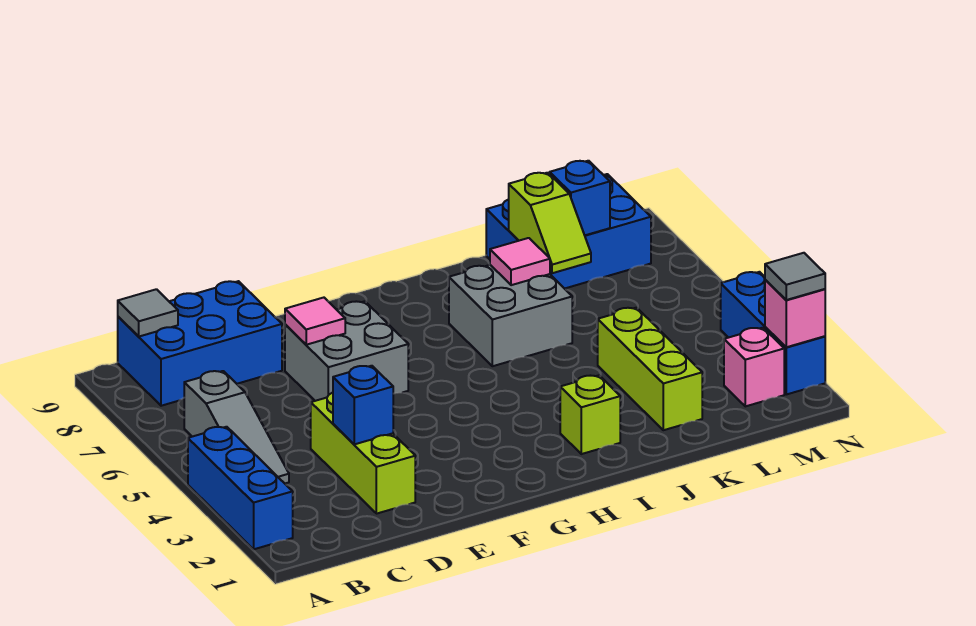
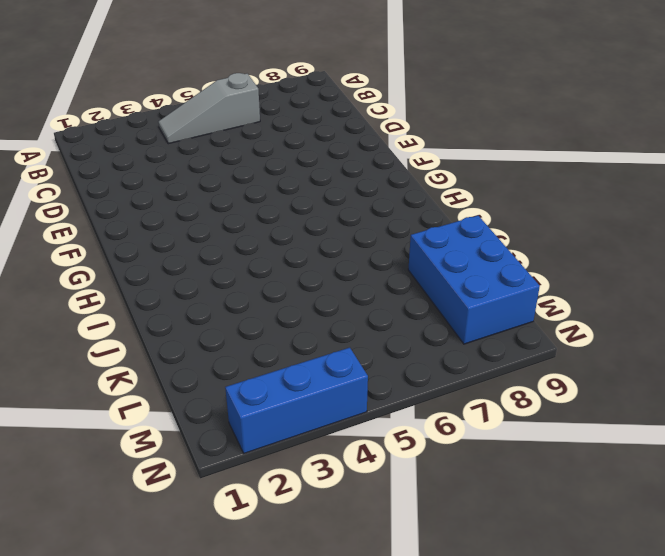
none -> blue 1x3 brick [188,427,293,549]
none -> blue 2x3 brick [118,281,282,406]
none -> lime 1x3 brick [311,393,415,514]

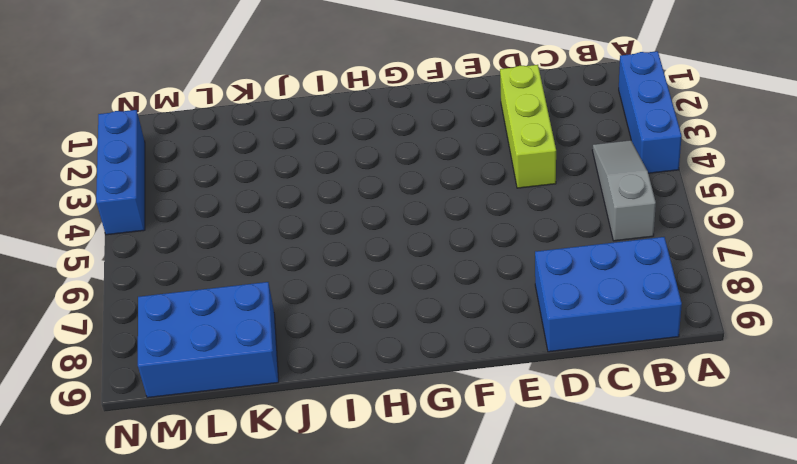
none -> grey 2x2 brick [285,301,408,401]
none -> lime 1x1 brick [560,375,620,454]
none -> grey 2x2 brick [449,265,572,366]

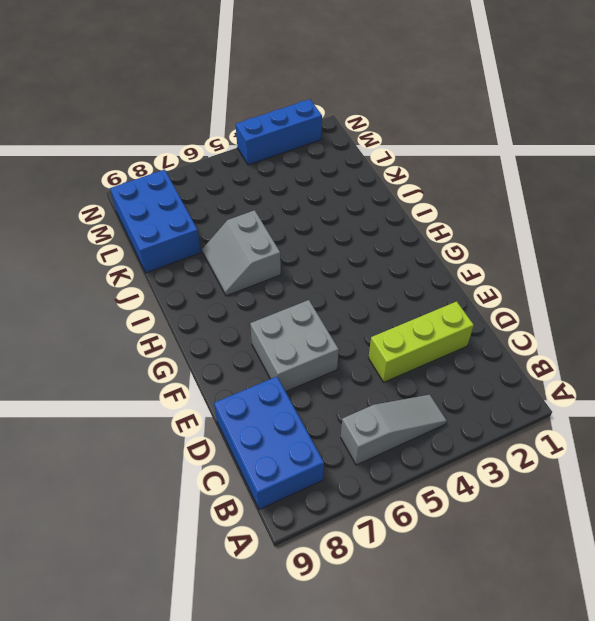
grey 2x2 slope [202,210,281,296] -> grey 2x2 brick [449,265,572,366]
none -> blue 1x3 brick [188,427,293,549]
none -> lime 1x1 brick [560,375,620,454]
none -> lime 1x3 brick [598,308,702,430]

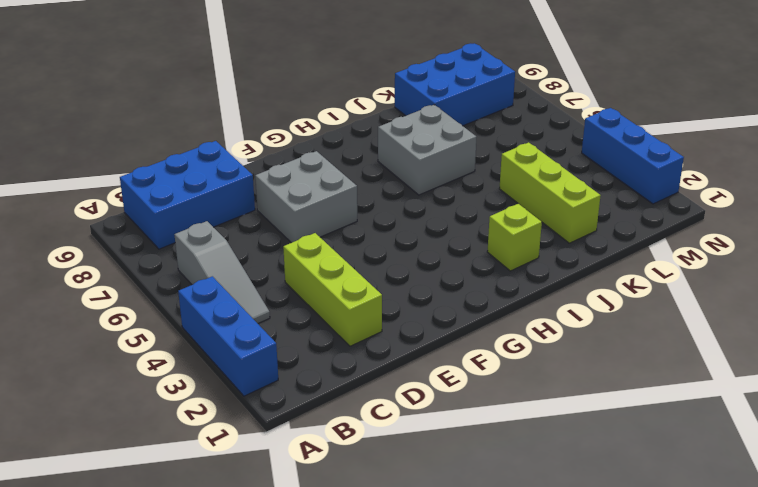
none -> pink 1x1 brick [724,328,784,406]
none -> grey 1x1 tile [118,289,178,337]
none -> blue 1x1 brick [333,366,393,444]

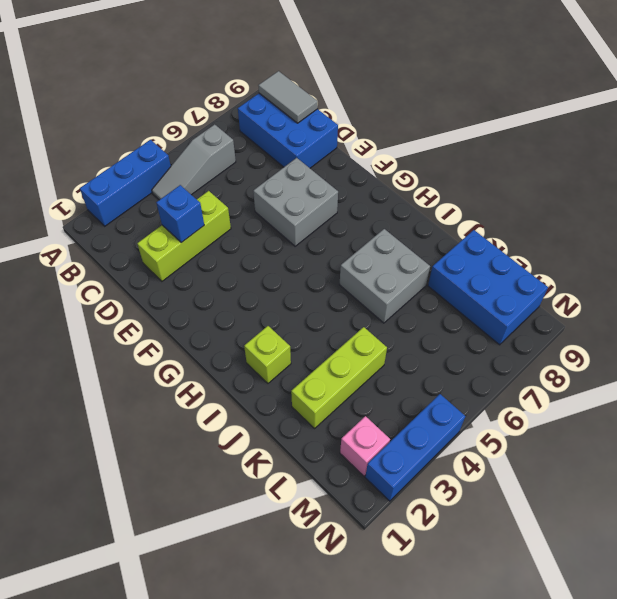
grey 1x2 tile [258,71,318,123] -> grey 1x1 tile [118,289,178,337]
none -> pink 1x1 tile [285,298,345,345]
none -> pink 1x1 tile [490,238,550,285]
none -> lime 1x2 slope [509,173,591,273]

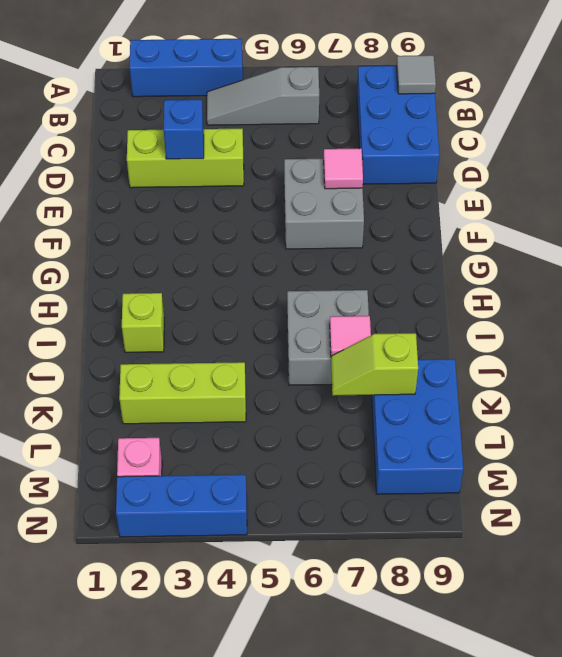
none -> blue 1x1 brick [550,161,610,235]
none -> pink 1x1 brick [765,280,825,347]
none -> grey 1x1 tile [765,253,825,300]

